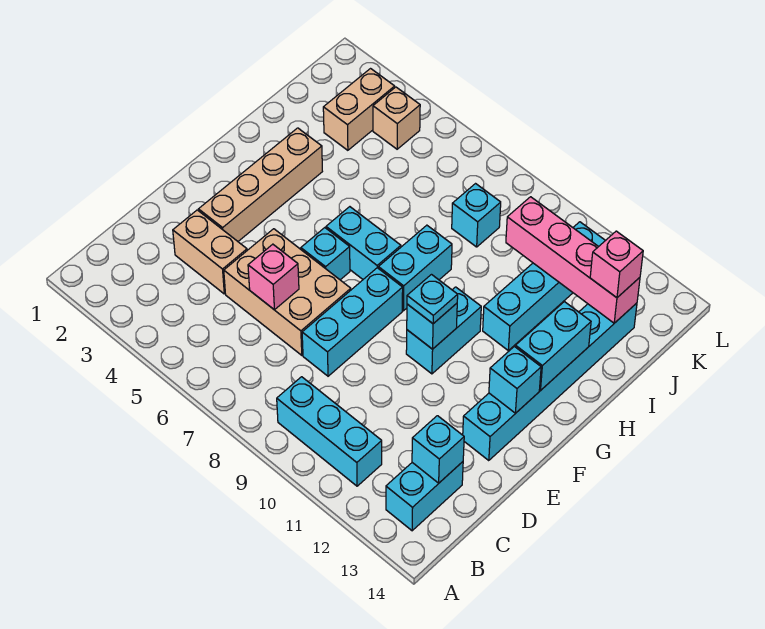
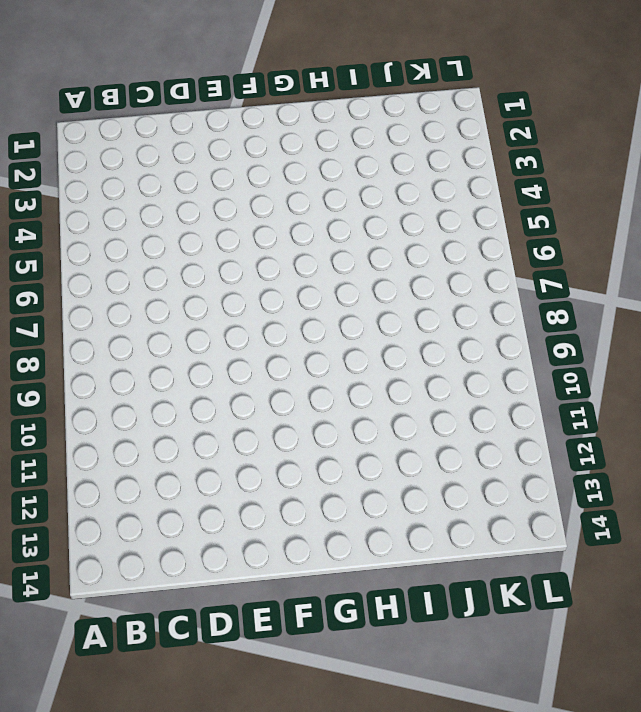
none -> cyan 1x3 brick [277,377,382,486]
none -> cyan 1x2 brick [386,462,463,531]
none -> tan 1x2 brick [173,210,247,294]

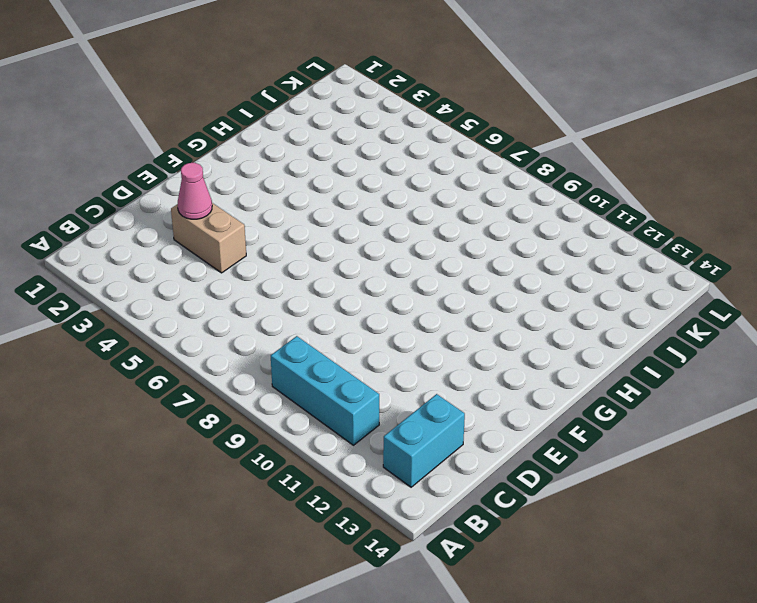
pink 1x1 cone [177,163,212,219] -> none
none -> tan 2x3 brick [224,229,351,355]
none -> cyan 1x3 brick [302,268,403,376]
none -> tan 1x4 brick [199,128,322,241]

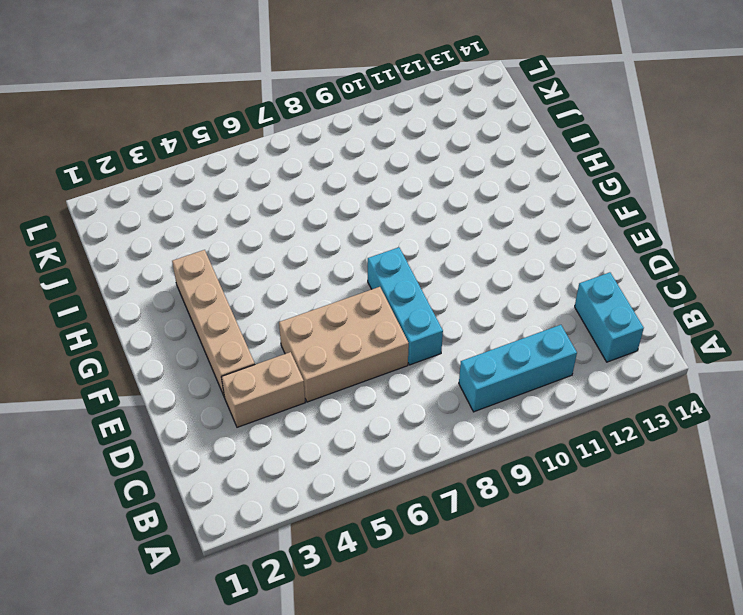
none -> cyan 1x6 brick [463,303,637,461]
none -> cyan 1x1 brick [301,228,350,280]
none -> cyan 1x2 brick [406,287,481,374]

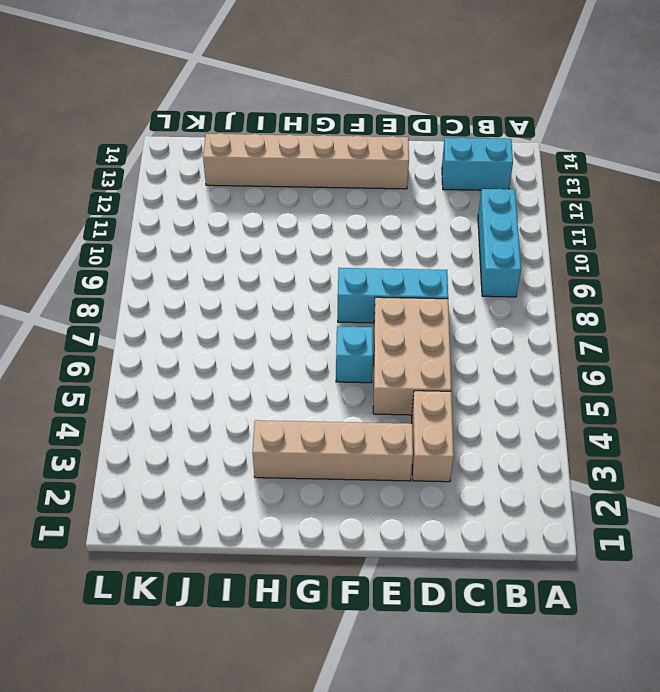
tan 1x6 brick [203,133,409,189] -> cyan 1x6 brick [463,303,637,461]
none -> cyan 1x2 brick [406,287,481,374]
none -> cyan 1x2 brick [326,207,401,279]
none -> cyan 1x2 brick [378,225,452,311]

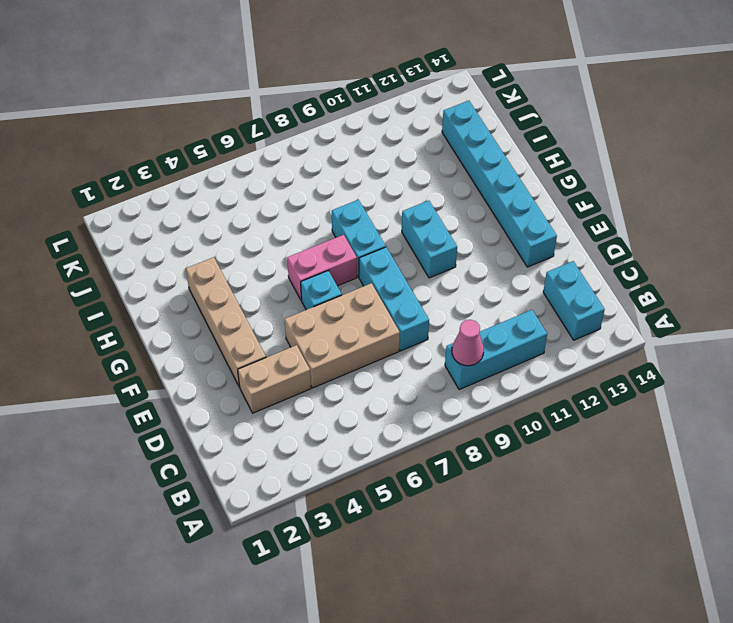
pink 1x1 cone [452,320,484,366] -> none
pink 1x2 brick [287,235,357,301] -> cyan 1x2 brick [326,207,401,279]
none -> cyan 1x4 brick [483,222,606,350]
none -> tan 1x2 brick [323,69,395,150]
none -> cyan 1x1 brick [452,184,501,247]

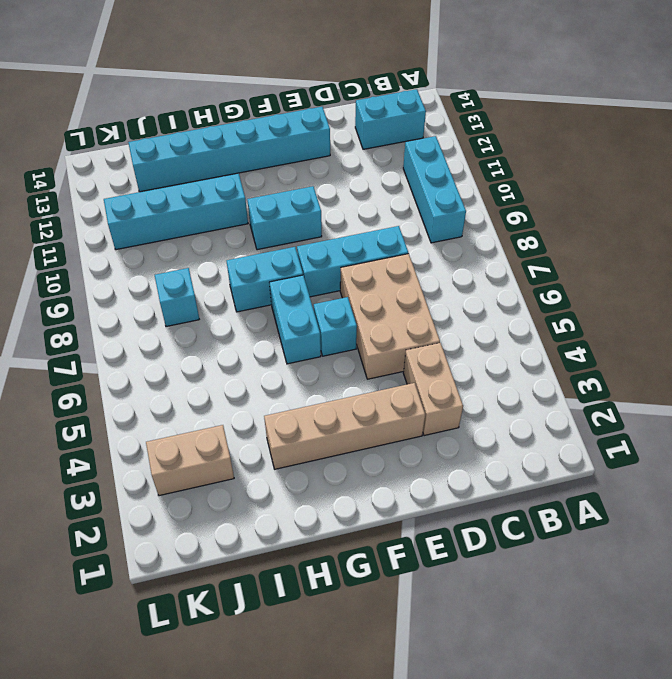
none -> tan 1x1 brick [373,87,420,149]
none -> cyan 1x1 brick [412,416,464,483]
none -> pink 1x1 brick [248,244,299,310]

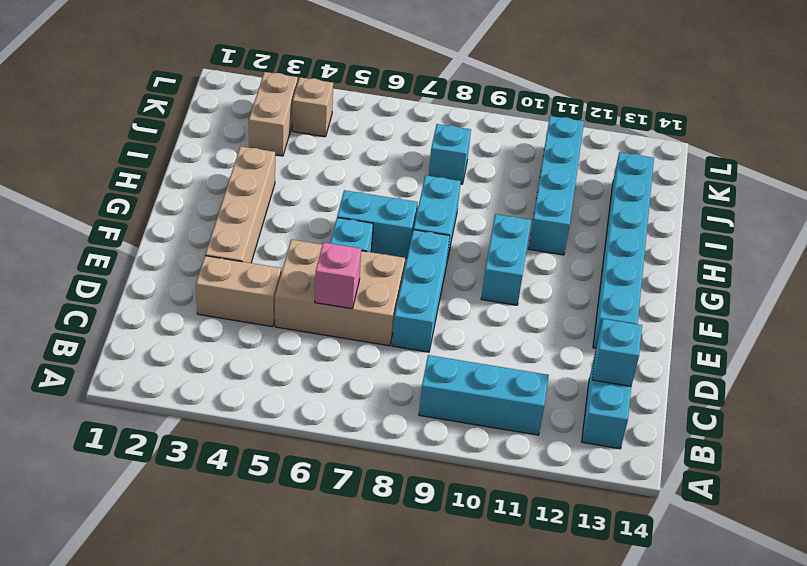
none -> cyan 1x1 brick [407,303,457,349]
none -> cyan 1x1 brick [489,346,541,413]
none -> cyan 1x2 brick [515,302,591,390]

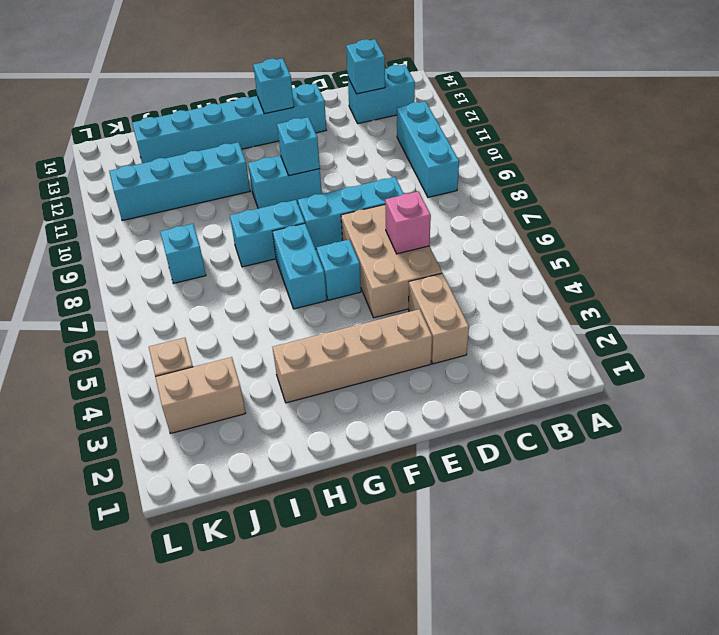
none -> cyan 1x2 brick [515,302,591,390]
none -> pink 1x4 brick [506,197,640,323]
none -> cyan 1x1 plate [407,275,458,324]

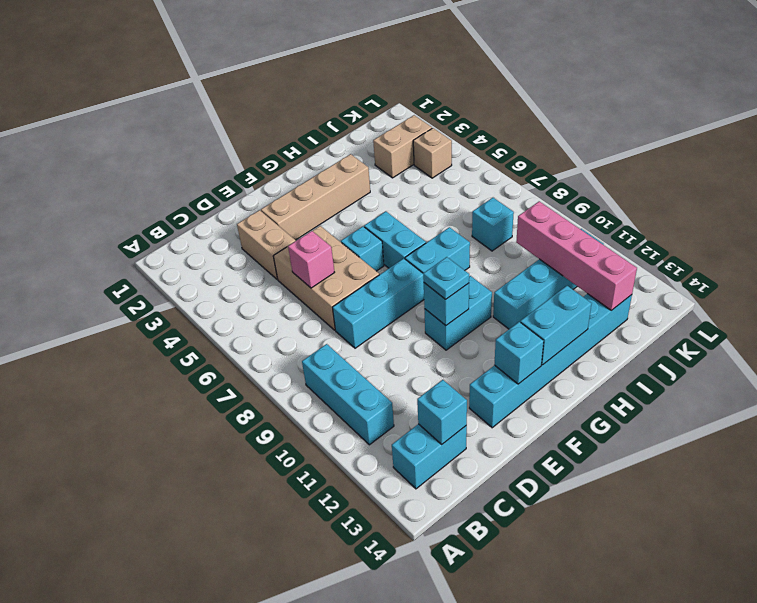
none -> pink 1x1 brick [590,231,643,298]

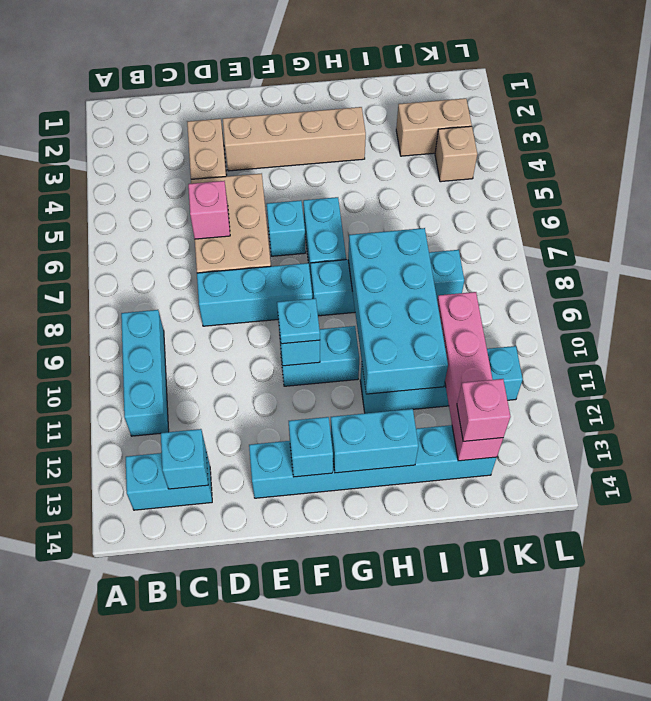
cyan 2x4 brick [348,228,448,394] -> none

